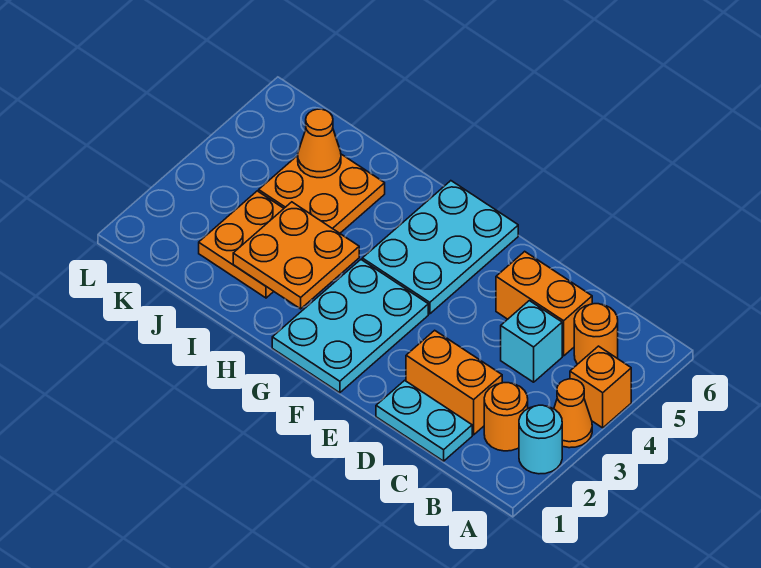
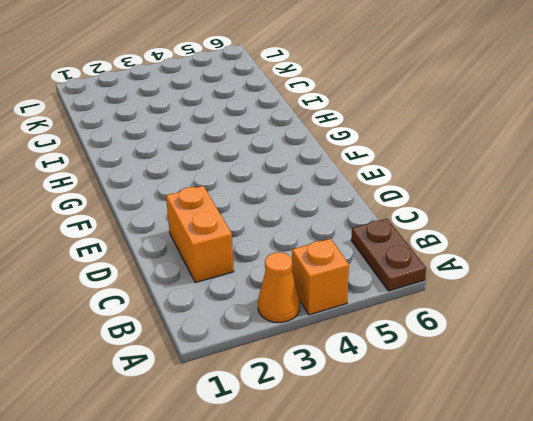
brown 1x2 plate [351,219,426,291] -> none
none -> cyan 1x1 round brick [519,405,562,474]
none -> orange 1x1 round brick [484,383,528,451]
none -> orange 1x1 round brick [574,304,618,364]

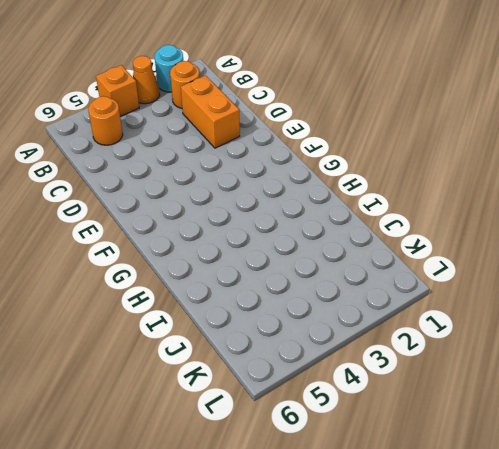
none -> cyan 1x2 plate [376,380,472,461]
none -> cyan 1x1 brick [501,301,562,382]
none -> orange 1x2 brick [496,251,592,356]

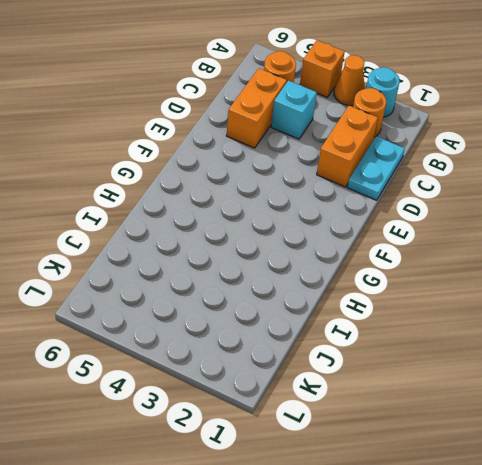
none -> cyan 2x3 plate [272,260,428,393]
none -> cyan 2x3 plate [362,181,518,314]
none -> orange 2x2 plate [199,191,284,298]

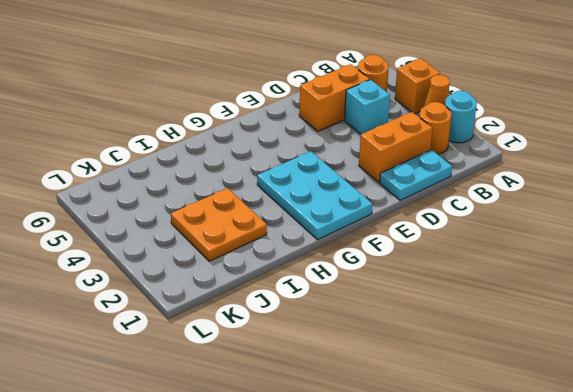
none -> cyan 2x3 plate [362,181,518,314]
none -> orange 2x2 plate [259,154,385,233]
none -> orange 2x2 plate [233,202,359,309]

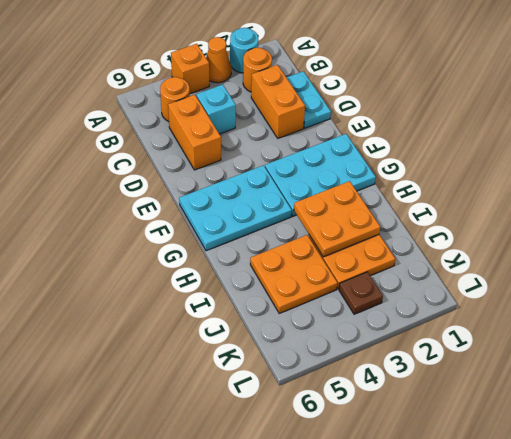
brown 1x1 plate [339,272,383,314] -> none
none -> orange 1x1 cone [298,109,341,178]

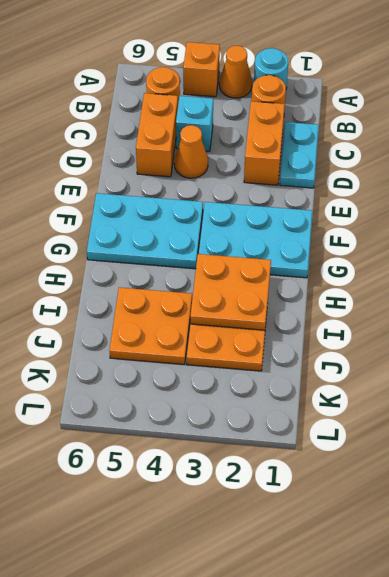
orange 1x1 cone [174,125,208,178] -> orange 1x1 cone moved to [298,109,341,178]

